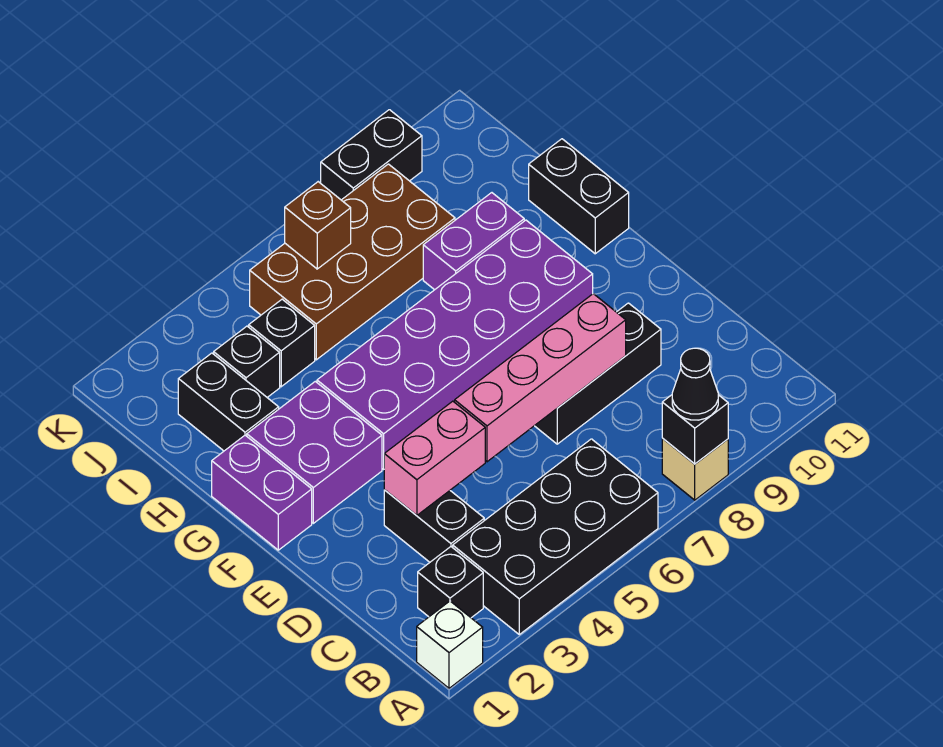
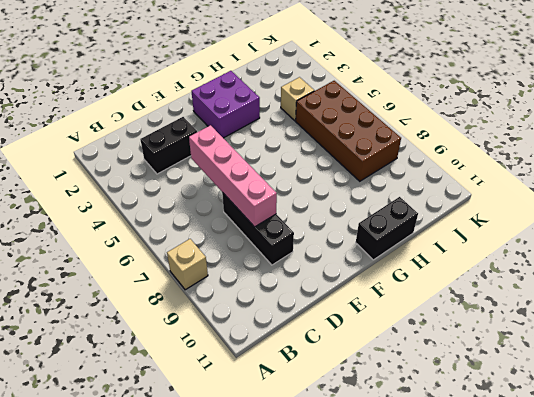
tan 1x1 brick [281,77,314,121] -> black 1x1 brick [249,299,315,387]
none -> white 1x1 brick [417,601,483,688]
none -> black 2x4 brick [453,439,658,634]
none -> black 1x1 brick [418,547,483,618]

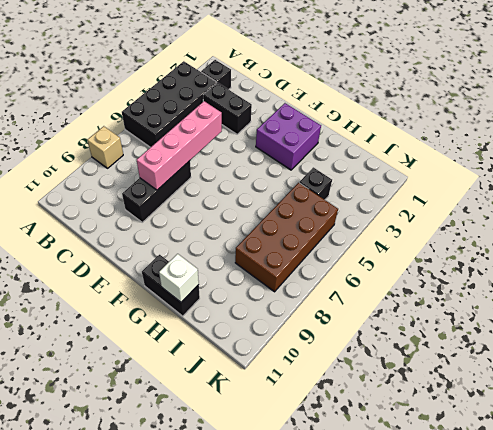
white 1x1 brick [159,254,199,302] -> white 1x1 brick moved to [417,601,483,688]
none -> purple 1x2 brick [212,435,312,550]
none -> purple 2x6 brick [317,220,593,469]
none -> black 1x2 brick [178,353,279,451]

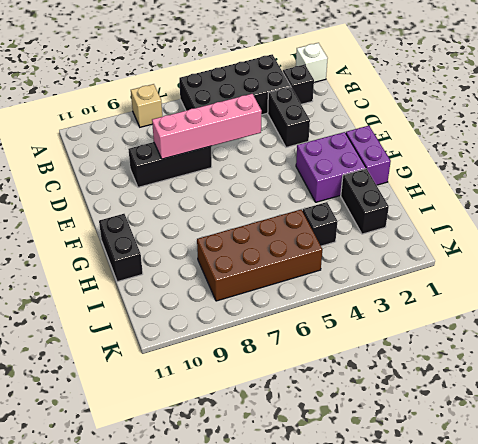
none -> purple 2x6 brick [317,220,593,469]
none -> purple 1x2 brick [423,193,524,290]
none -> black 1x1 brick [214,326,280,397]

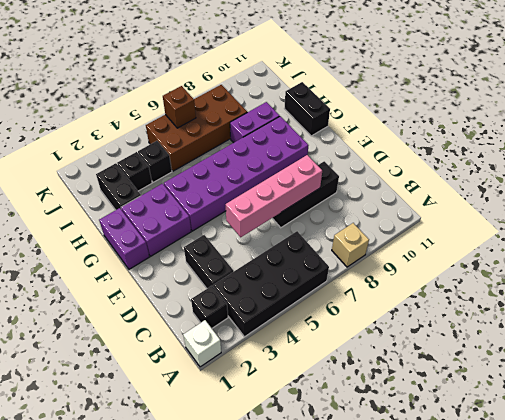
none -> black 1x2 brick [321,110,422,200]
none -> black 1x1 brick [662,395,728,464]
none -> pink 1x2 brick [384,401,485,515]

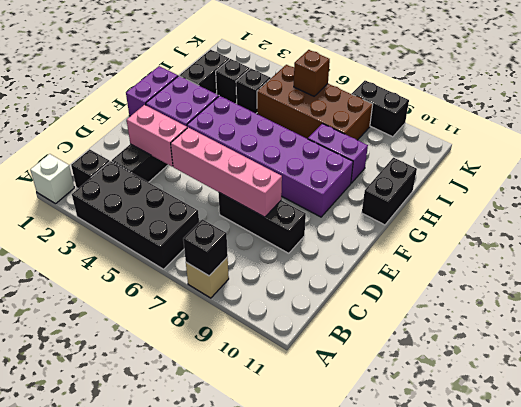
none -> black 1x1 cone [672,348,718,420]

